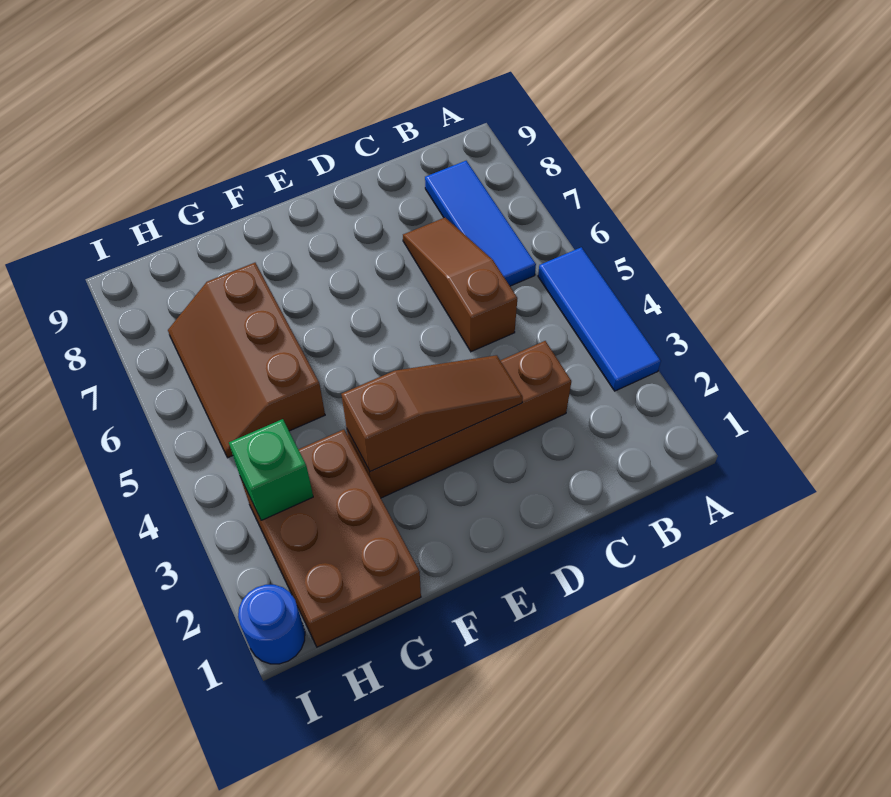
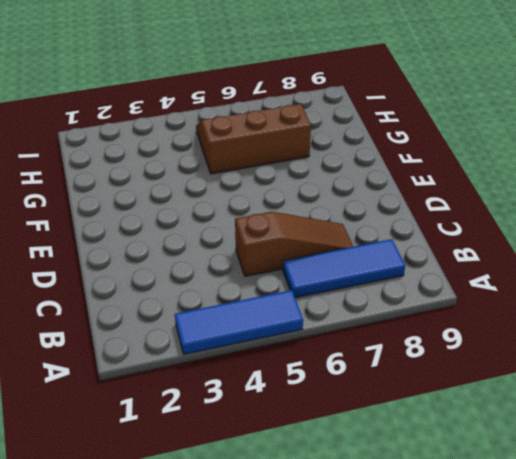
none -> brown 1x4 brick [347,341,571,498]
none -> brown 2x3 brick [240,430,421,647]

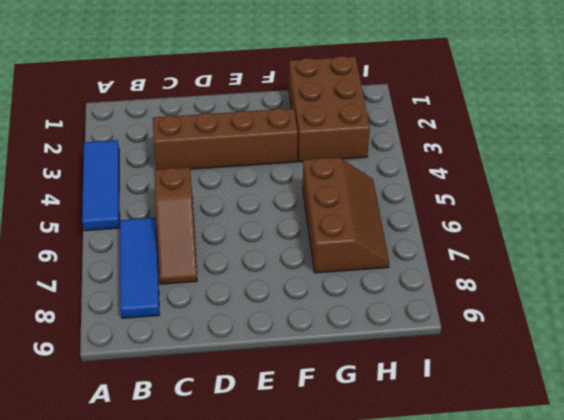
none -> blue 1x1 round brick [238,585,305,664]
none -> brown 1x3 slope [341,355,523,472]

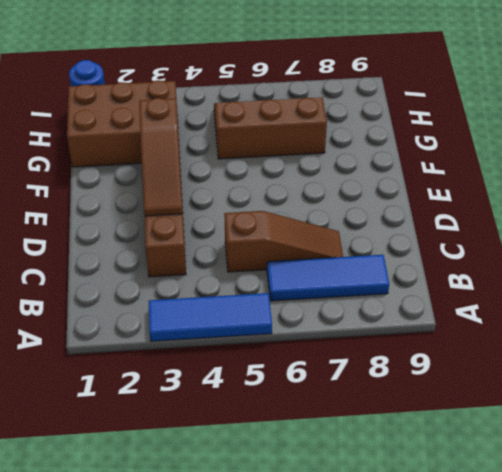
none -> green 1x1 brick [229,419,313,521]

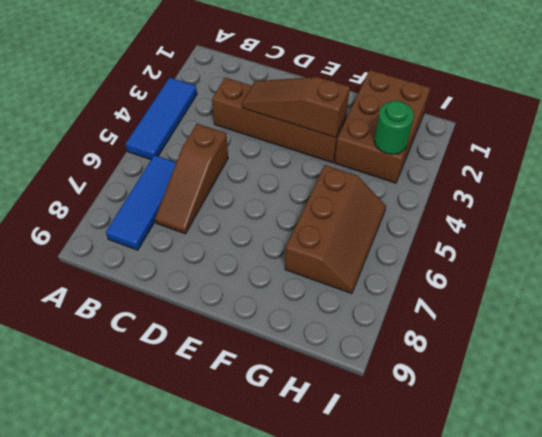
green 1x1 round brick [374,101,414,154] -> green 1x1 brick [229,419,313,521]
none -> blue 1x1 round brick [238,585,305,664]

